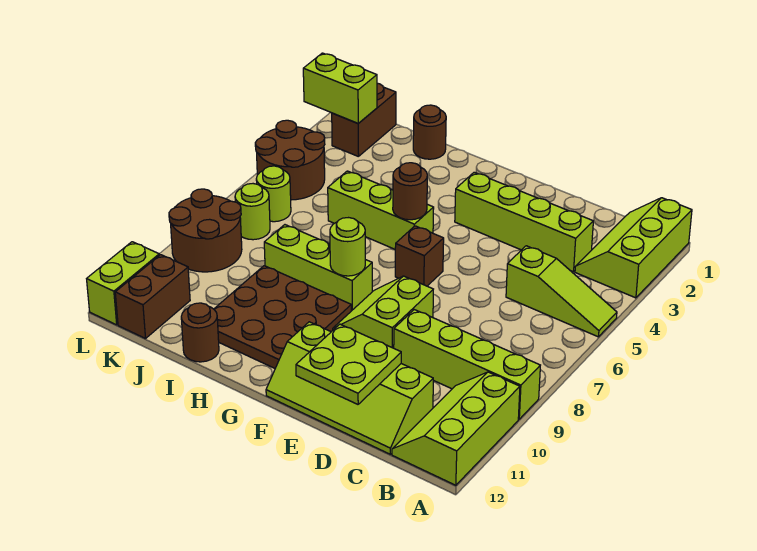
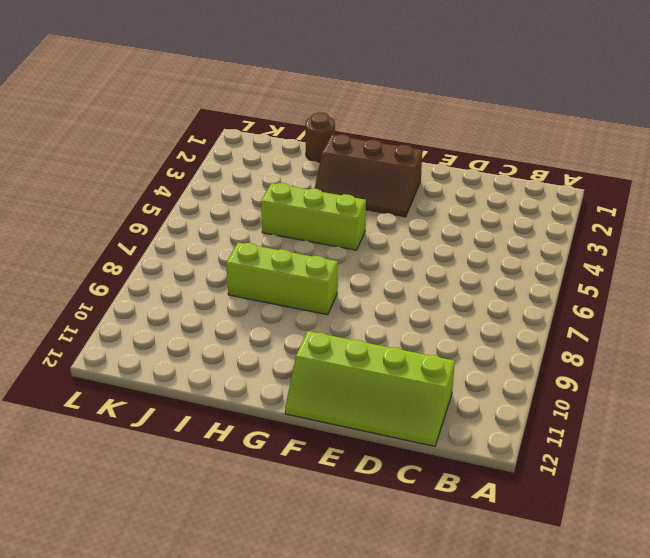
brown 2x3 slope [315,134,422,217] -> lime 1x4 brick [455,172,593,272]
none -> lime 2x3 slope [575,198,692,298]
none -> lime 1x3 slope [506,246,617,337]
none -> lime 1x4 brick [394,310,540,419]

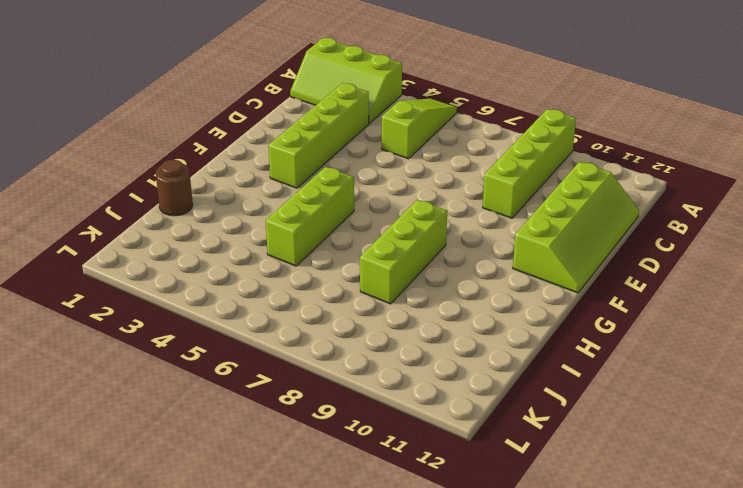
none -> lime 2x3 slope [392,372,520,485]
none -> lime 2x2 slope [333,276,433,348]
none -> brown 1x1 brick [395,226,444,286]

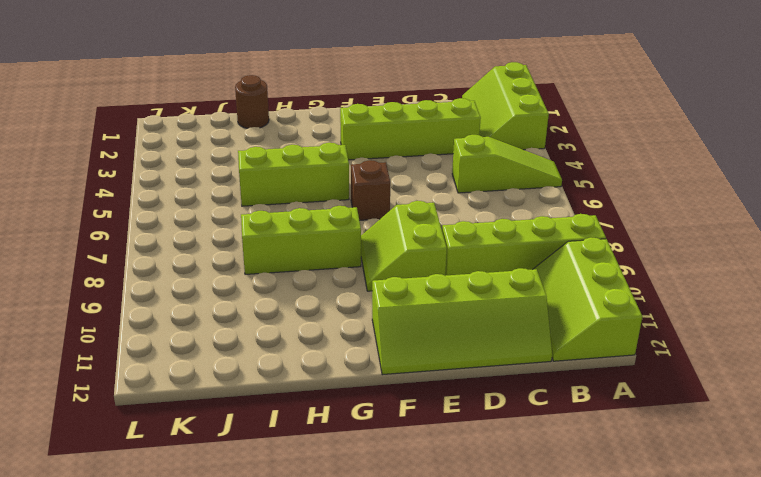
none -> brown 3x3 plate [214,266,351,368]
none -> brown 1x1 round brick [181,303,219,362]
none -> brown 1x2 brick [332,83,396,157]

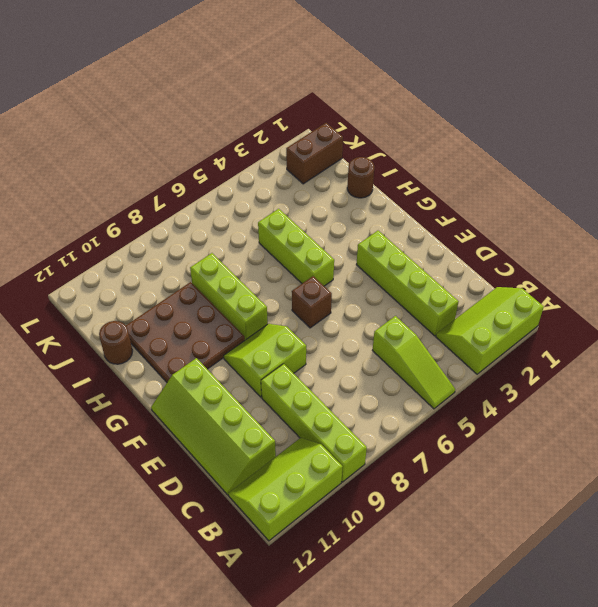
none -> brown 2x2 round brick [255,120,325,200]
none -> lime 1x1 round brick [256,166,291,222]
none -> lime 1x1 round brick [235,184,270,240]

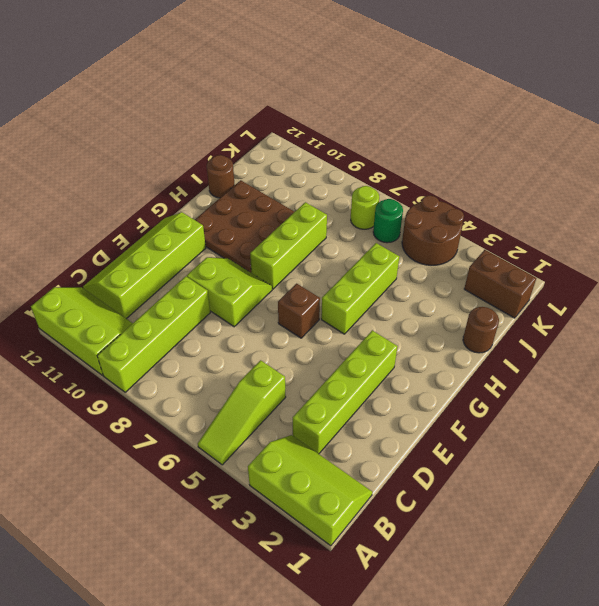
green 1x1 round brick [373,199,403,243] -> lime 1x1 round brick [256,166,291,222]
none -> brown 2x2 round brick [169,189,242,272]
none -> brown 1x2 brick [115,255,190,339]
none -> lime 1x2 brick [87,242,159,325]

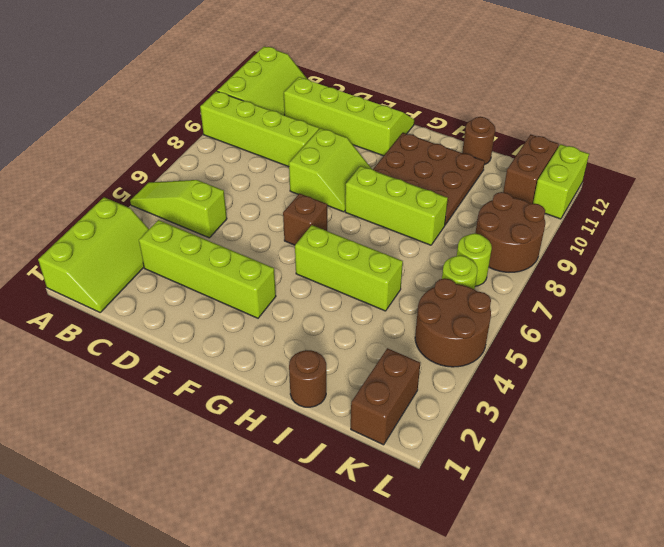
none -> lime 2x2 plate [296,324,401,404]
none -> brown 1x1 round brick [393,163,427,220]
none -> lime 1x1 round brick [330,218,365,276]

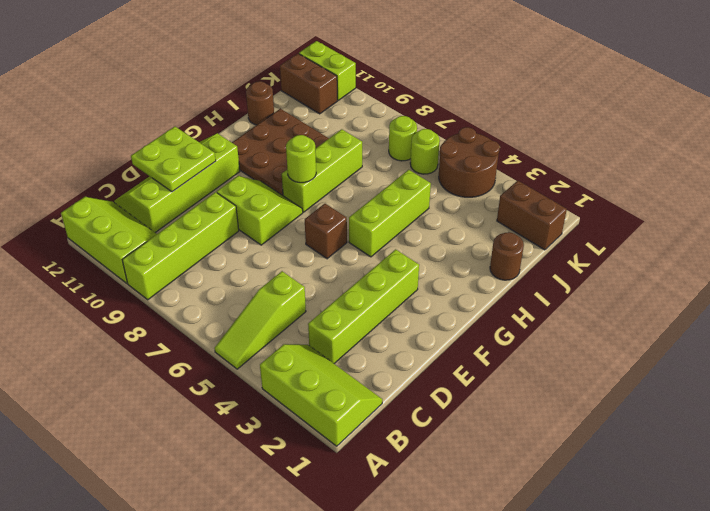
none -> brown 2x2 round brick [169,189,242,272]
none -> brown 1x1 round brick [393,163,427,220]
none -> lime 1x2 brick [303,53,377,123]

